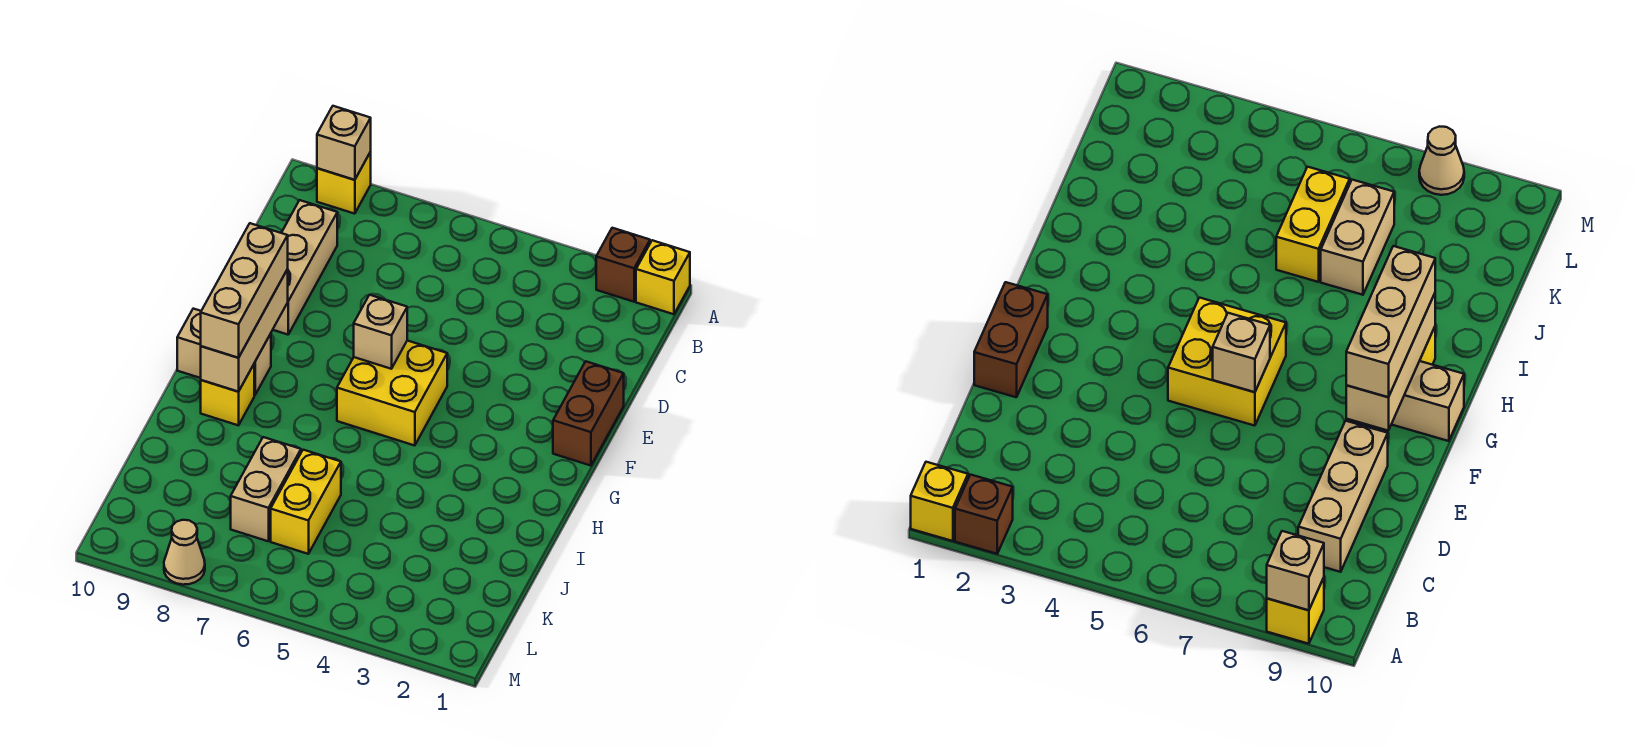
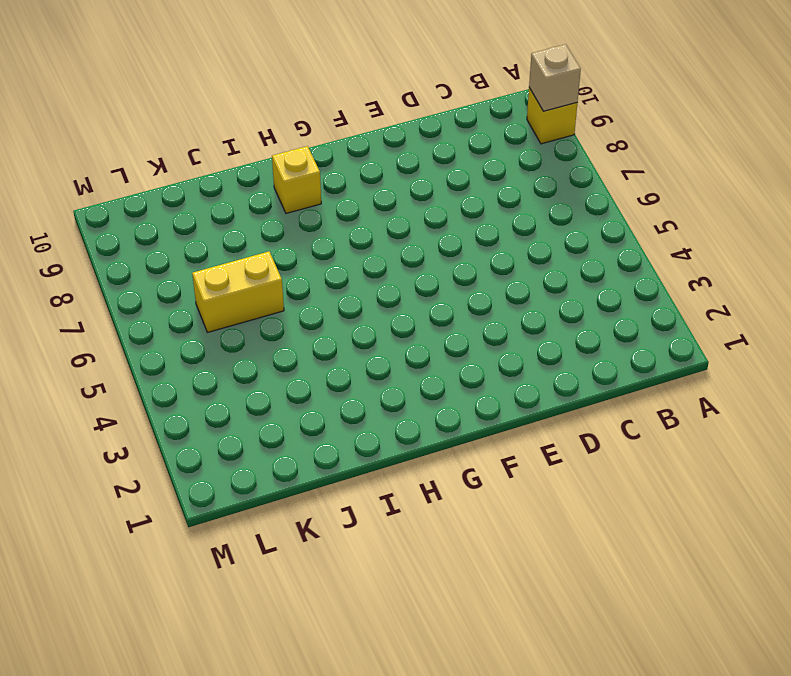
none -> yellow 1x1 brick [636,240,690,314]
none -> brown 1x1 brick [596,228,650,302]
none -> tan 1x3 brick [273,200,337,335]

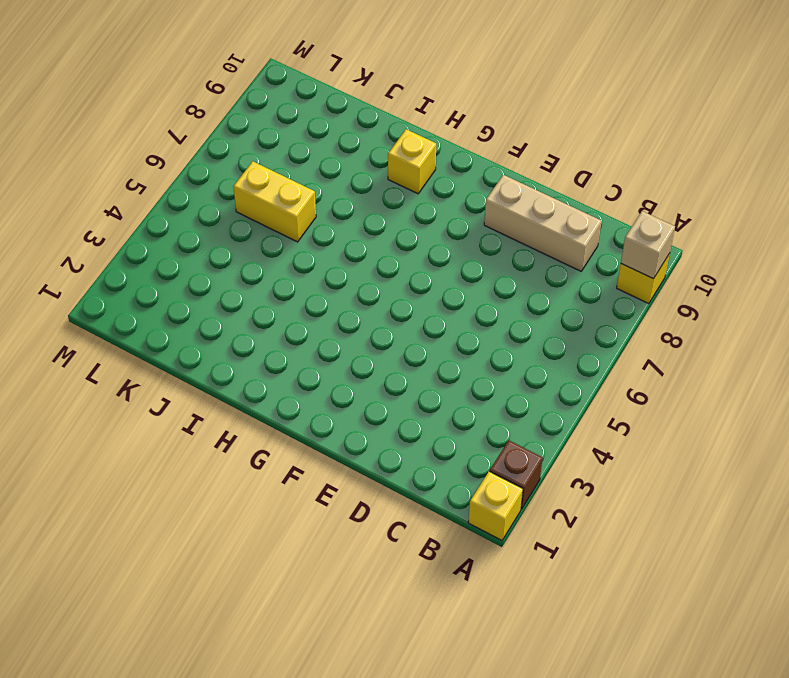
none -> brown 1x2 brick [553,362,624,466]
none -> yellow 2x2 brick [337,341,447,446]
none -> tan 1x2 brick [177,309,271,395]

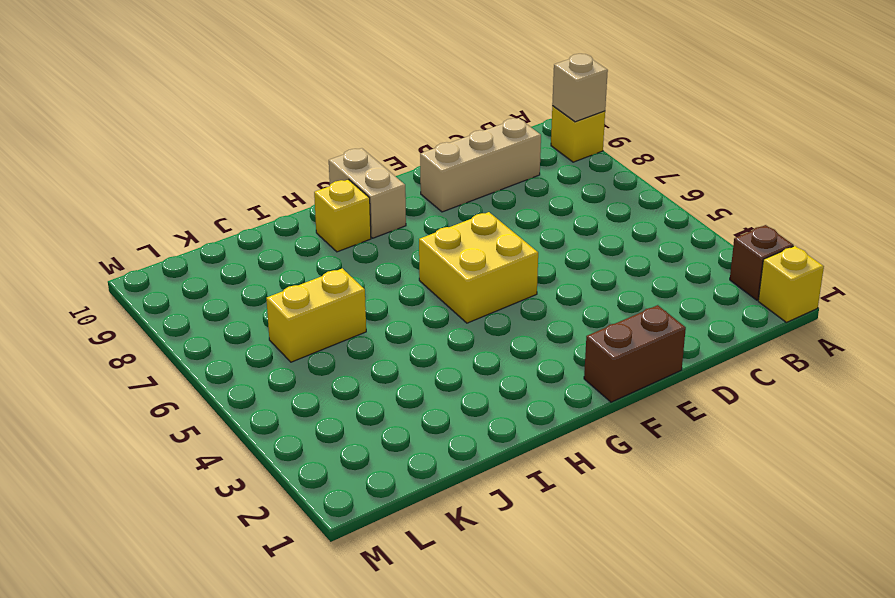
none -> tan 1x2 brick [231,437,301,541]
none -> tan 1x1 cone [164,520,205,585]
none -> tan 1x1 brick [354,295,407,369]

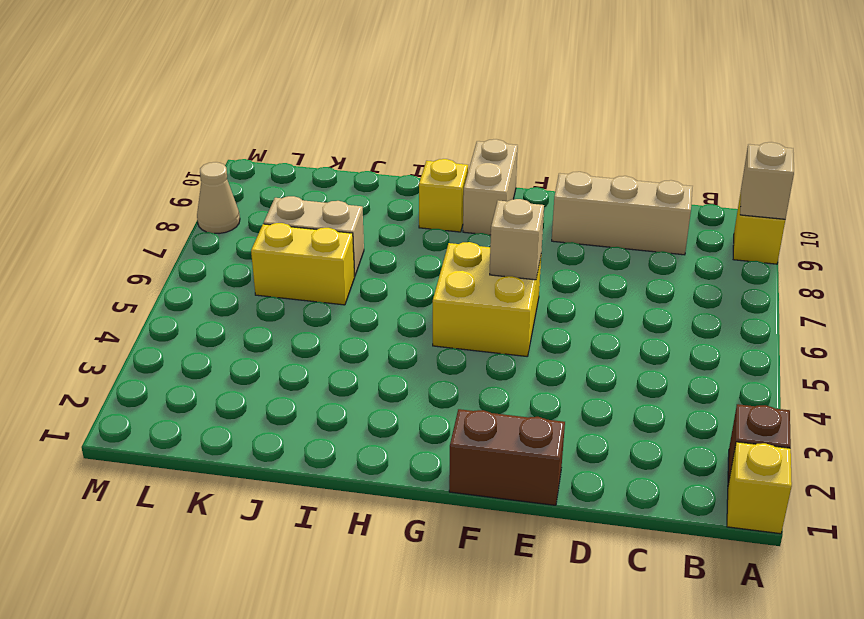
none -> tan 1x3 brick [201,269,288,392]
none -> tan 1x3 brick [201,223,288,358]

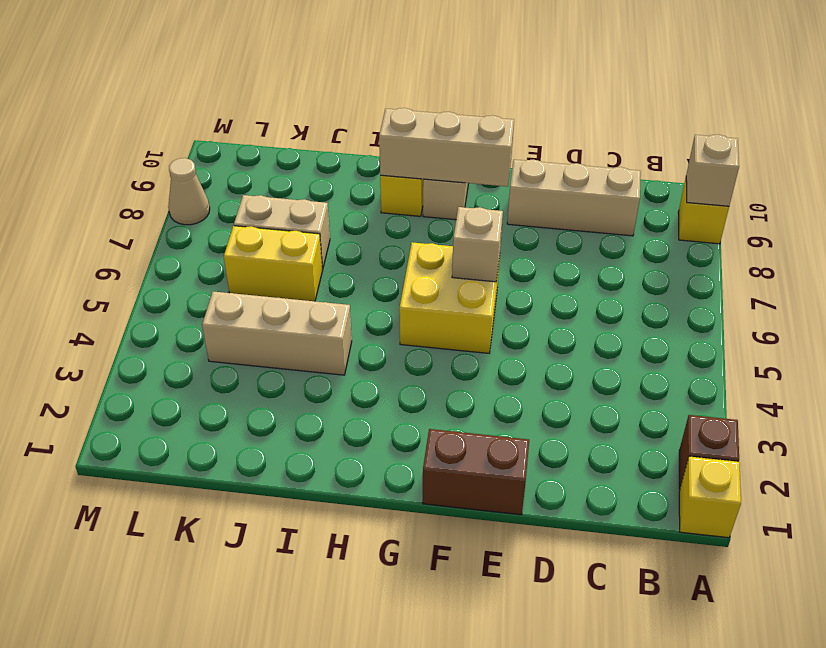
tan 1x3 brick [202,292,352,375] -> tan 1x3 brick moved to [201,223,288,358]

